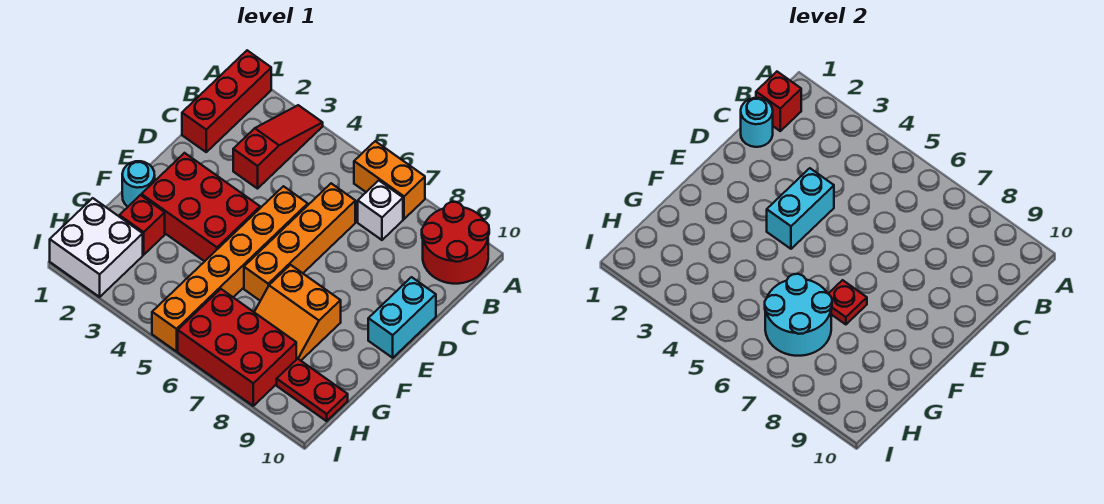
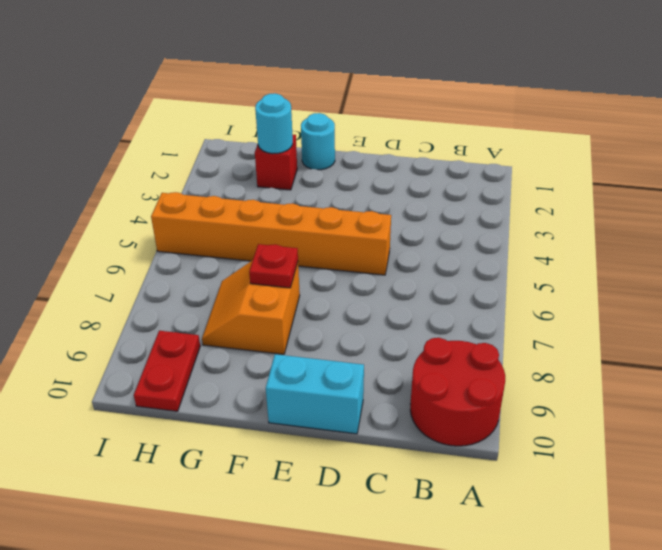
cyan 1x1 round brick [255,93,293,154] -> cyan 1x1 round brick moved to [741,98,773,147]
none -> red 1x3 brick [182,50,271,152]
none -> red 1x3 slope [233,105,323,189]
none -> orange 1x2 brick [354,141,425,219]

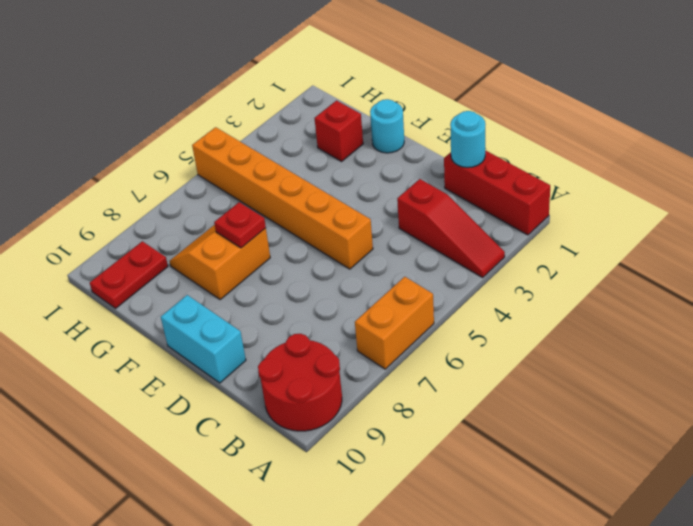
none -> white 1x1 brick [358,180,403,240]
none -> orange 1x4 brick [244,183,355,301]
none -> red 2x3 brick [141,153,260,261]

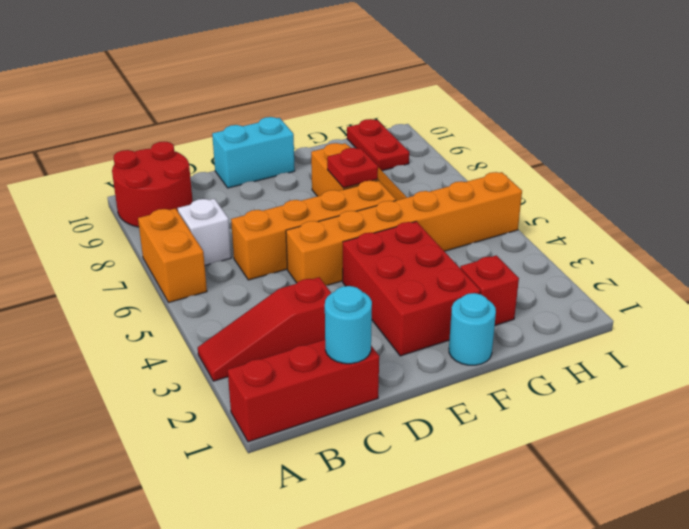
none -> white 2x2 brick [50,198,143,297]
none -> red 2x3 brick [178,289,296,406]
none -> red 1x1 brick [756,72,801,131]

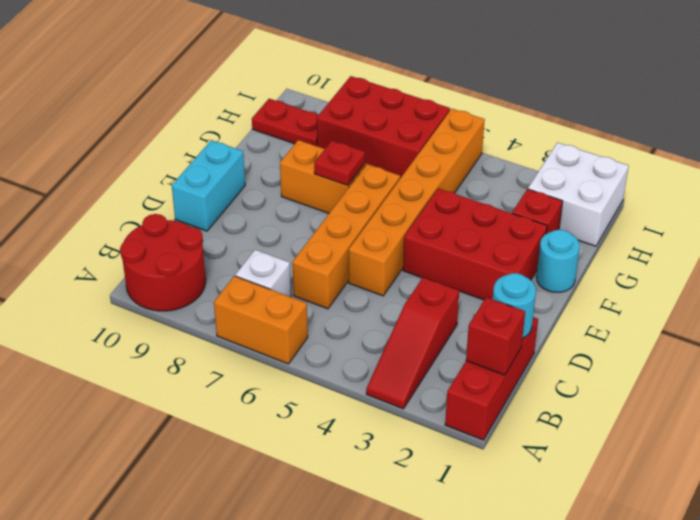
none -> cyan 1x2 brick [767,168,834,249]
none -> cyan 2x2 round brick [765,274,832,356]

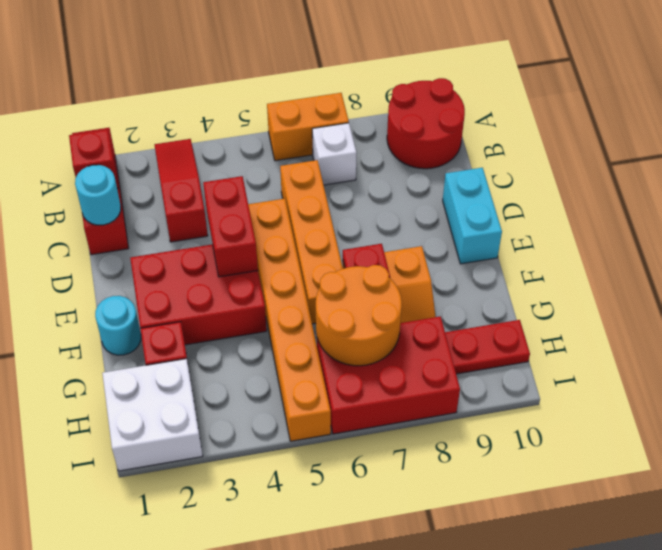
red 1x2 brick [203,176,258,277] -> cyan 1x2 brick [767,168,834,249]
orange 2x2 round brick [316,265,402,366] -> cyan 2x2 round brick [765,274,832,356]

